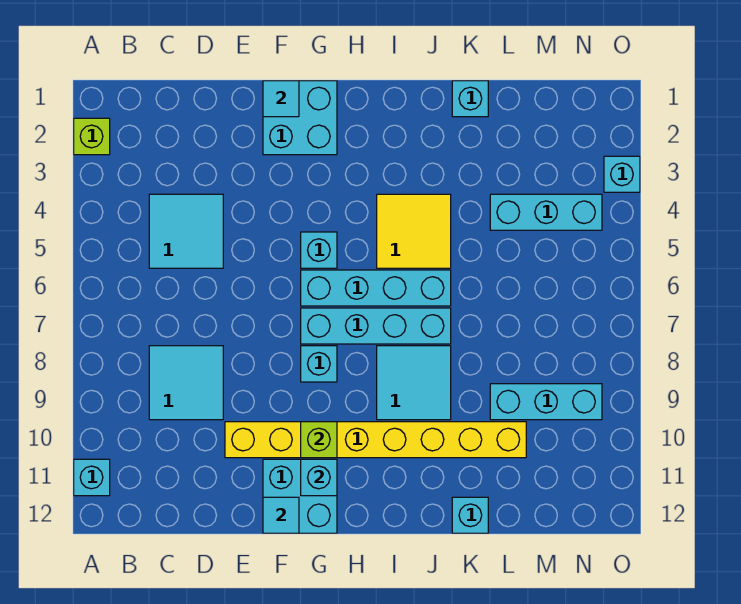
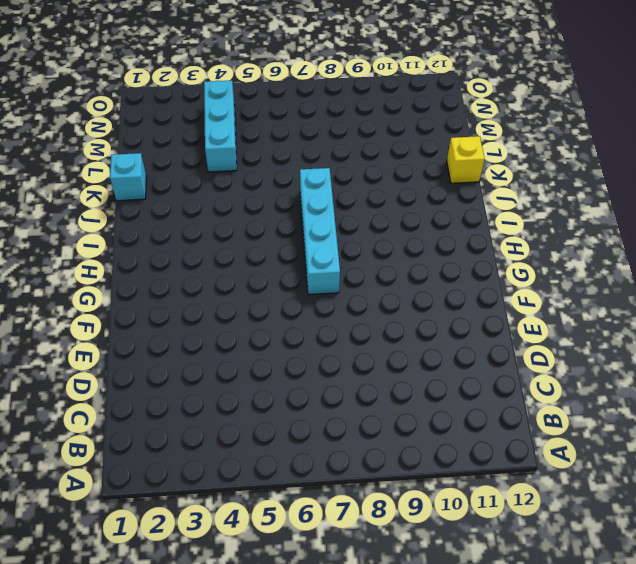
yellow 1x1 brick [447,136,485,183] -> cyan 1x1 brick [452,497,488,533]
none -> lime 1x1 brick [74,118,110,155]
none -> cyan 1x1 brick [74,459,110,496]
none -> cyan 2x2 tile [149,194,223,268]

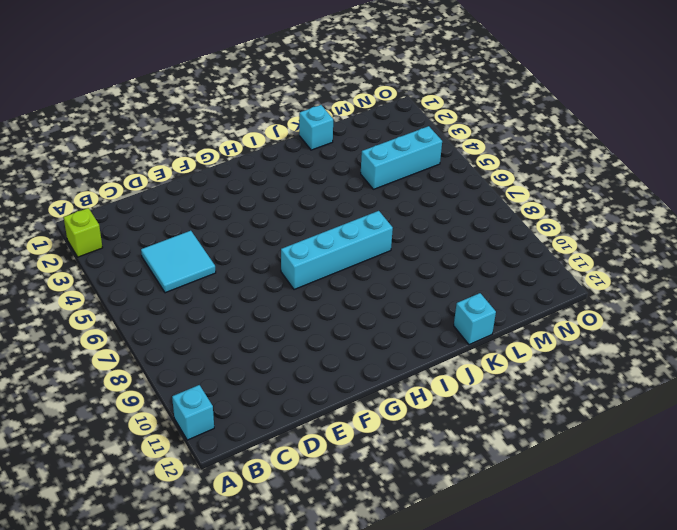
none -> cyan 2x2 tile [149,346,223,420]
none -> yellow 1x8 brick [225,422,526,458]
none -> cyan 2x2 brick [263,81,337,155]

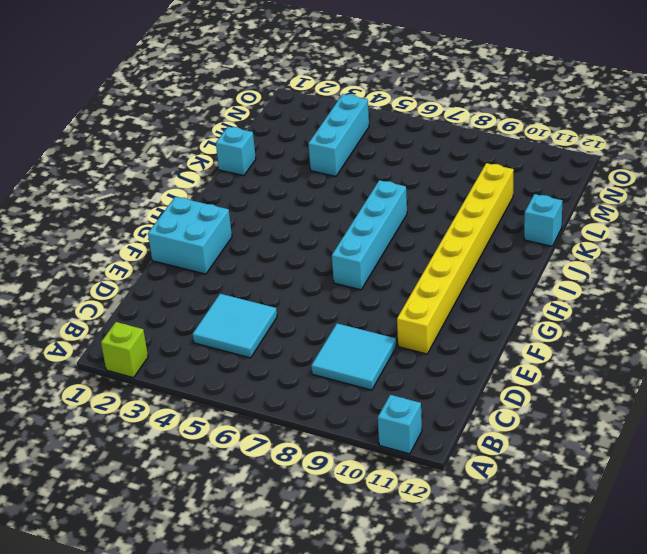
none -> cyan 2x2 brick [263,459,337,533]
none -> cyan 1x1 brick [301,232,337,268]
none -> cyan 1x4 brick [301,270,451,306]

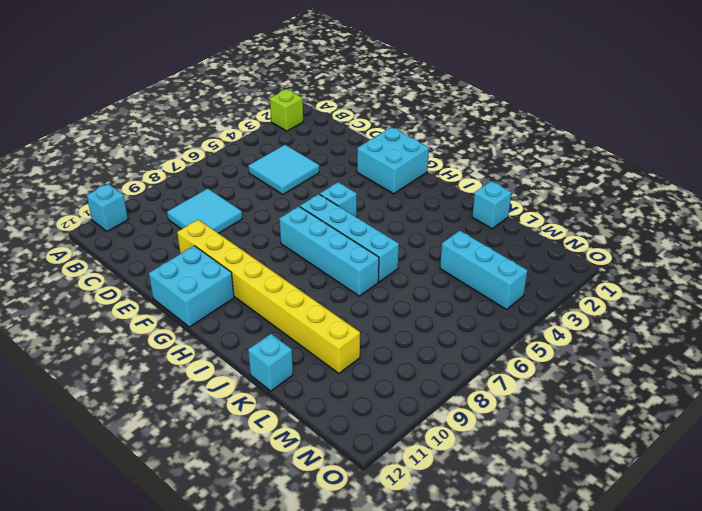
none -> cyan 1x1 brick [301,346,337,382]
none -> yellow 2x2 tile [377,194,451,268]
none -> cyan 2x2 tile [377,346,451,420]

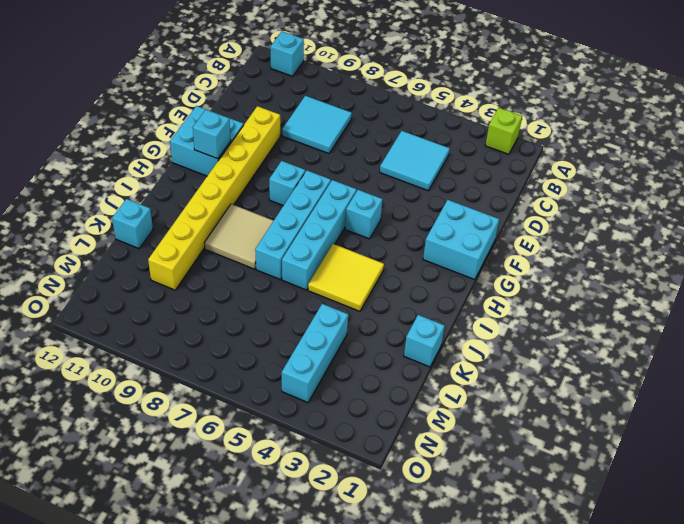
tan 2x2 tile [204,204,274,269] -> cyan 2x2 tile [377,346,451,420]
none -> cyan 1x3 brick [490,384,602,420]
none -> cyan 1x1 brick [604,156,640,192]
none -> cyan 1x1 tile [263,81,299,117]

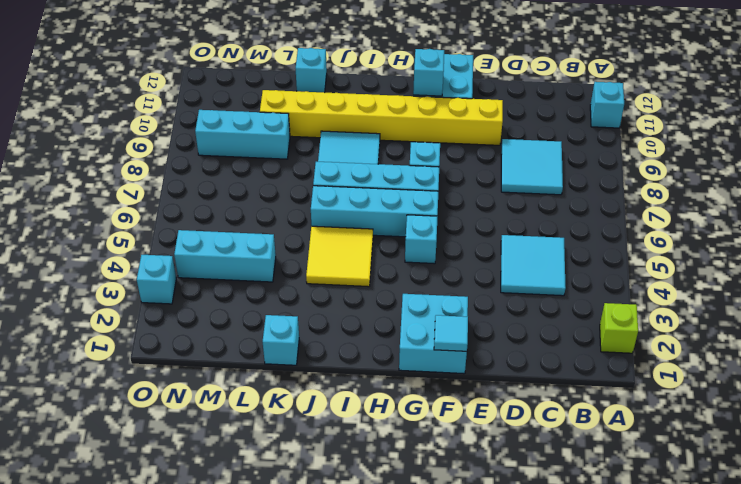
none -> cyan 1x1 tile [263,497,299,533]
none -> lime 1x1 brick [301,422,337,458]

